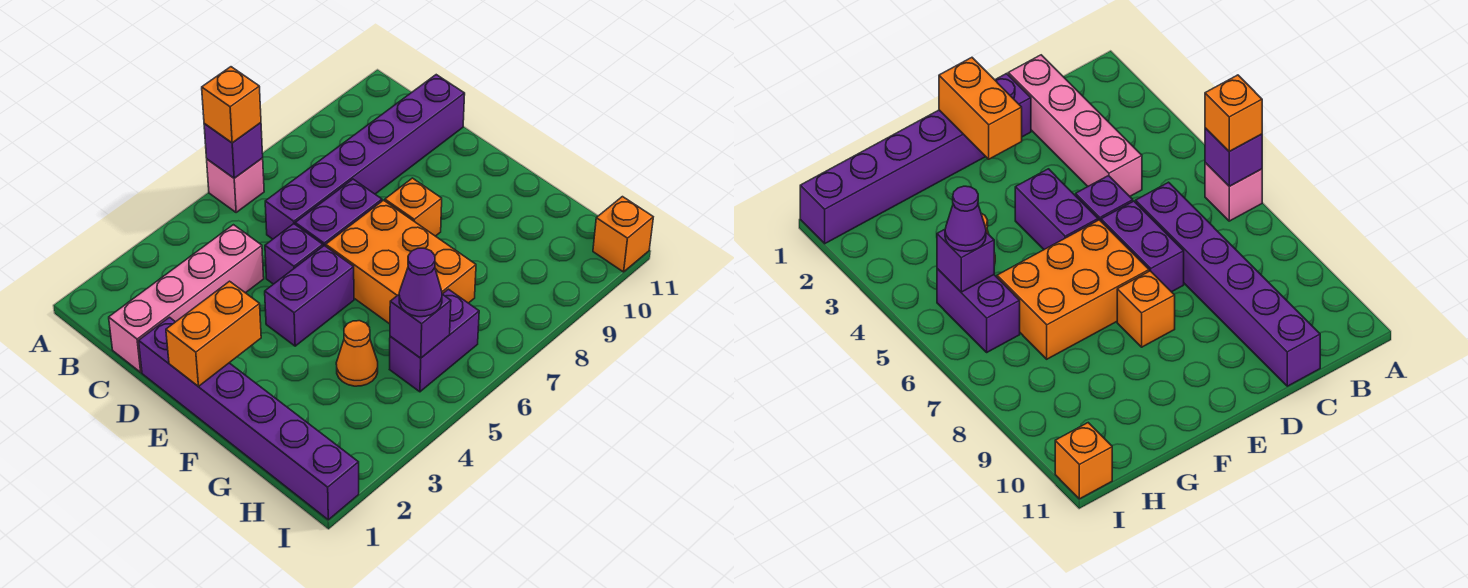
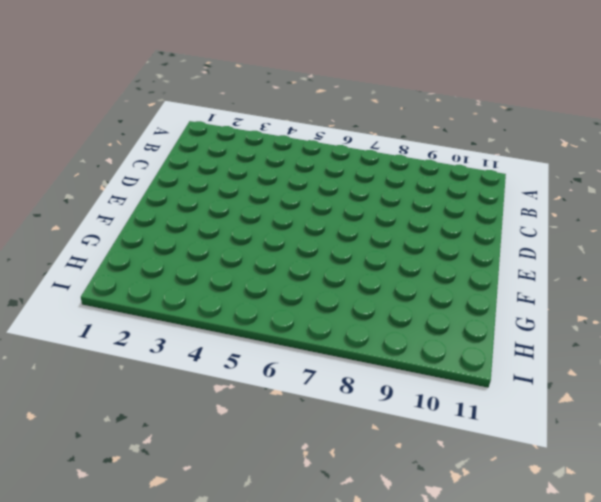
none -> pink 1x1 brick [207,158,264,212]
none -> pink 1x4 brick [109,225,264,372]
none -> purple 1x6 brick [265,75,465,239]

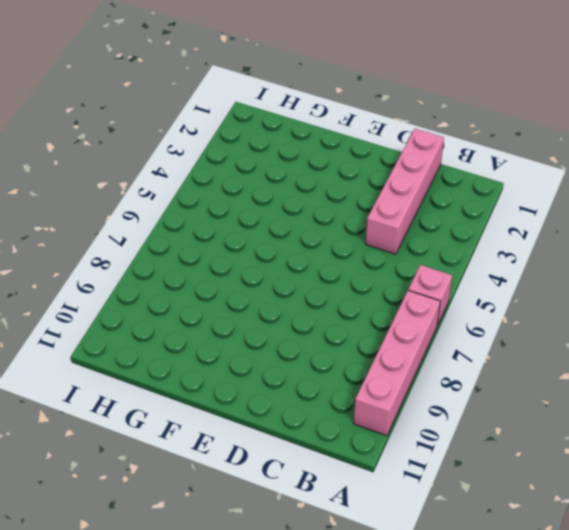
pink 1x4 brick [354,290,440,436] -> none
none -> purple 1x6 brick [265,75,465,239]
none -> purple 1x6 brick [139,317,359,520]
none -> purple 1x1 brick [265,224,323,284]

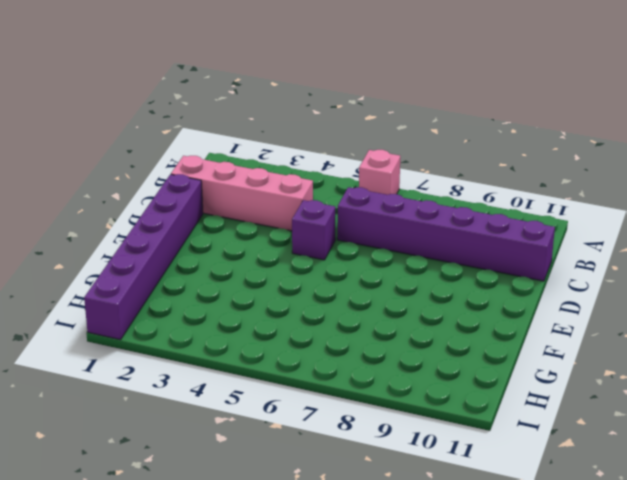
none -> purple 1x2 brick [295,179,382,246]
none -> purple 1x2 brick [265,246,354,346]
none -> orange 2x3 brick [326,200,476,324]

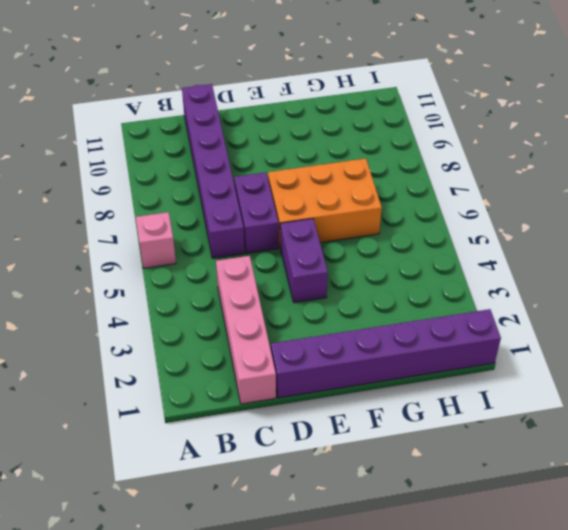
none -> purple 1x1 brick [265,224,323,284]
none -> orange 1x1 brick [385,178,442,236]
none -> orange 1x1 cone [336,321,378,386]

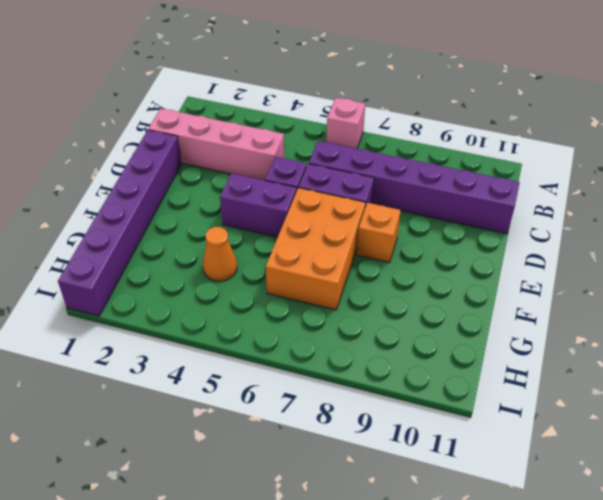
none -> purple 1x2 brick [390,289,479,392]
none -> orange 1x1 brick [593,197,653,272]
none -> purple 1x1 brick [204,123,263,178]

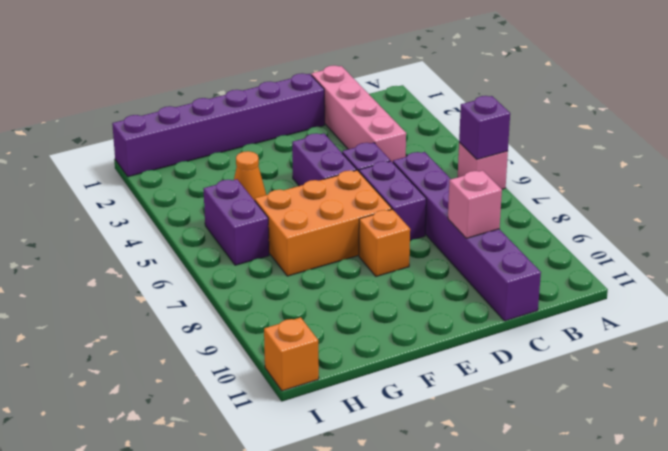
pink 1x1 brick [448,170,502,238] -> none
none -> orange 1x2 brick [166,281,261,386]
none -> purple 1x1 brick [390,294,451,358]
none -> orange 1x1 brick [202,67,261,143]

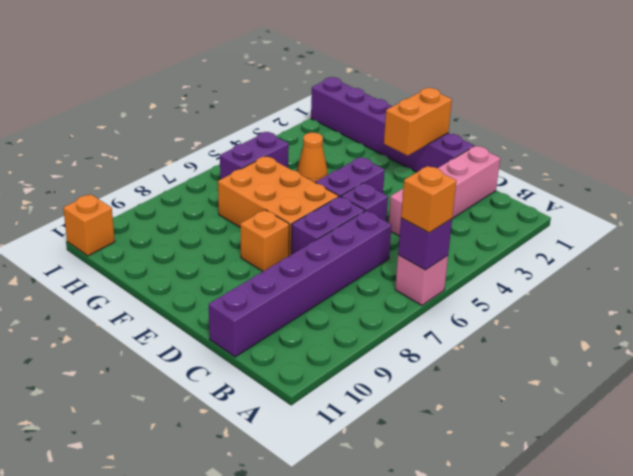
none -> purple 1x1 brick [390,294,451,358]
none -> purple 1x1 cone [399,248,442,317]

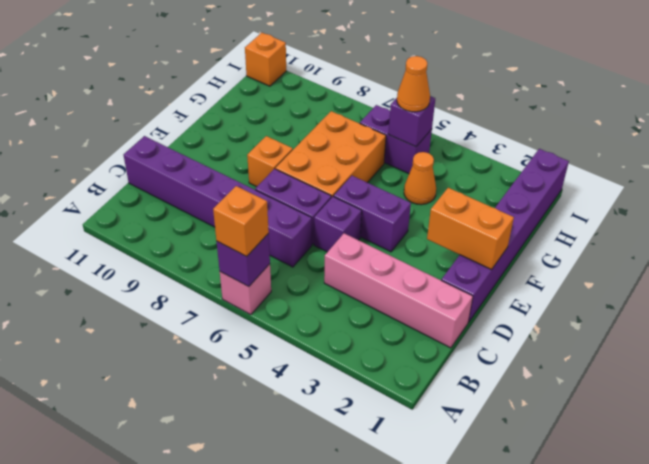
orange 1x1 cone [397,56,430,112] -> purple 1x1 cone [399,248,442,317]

